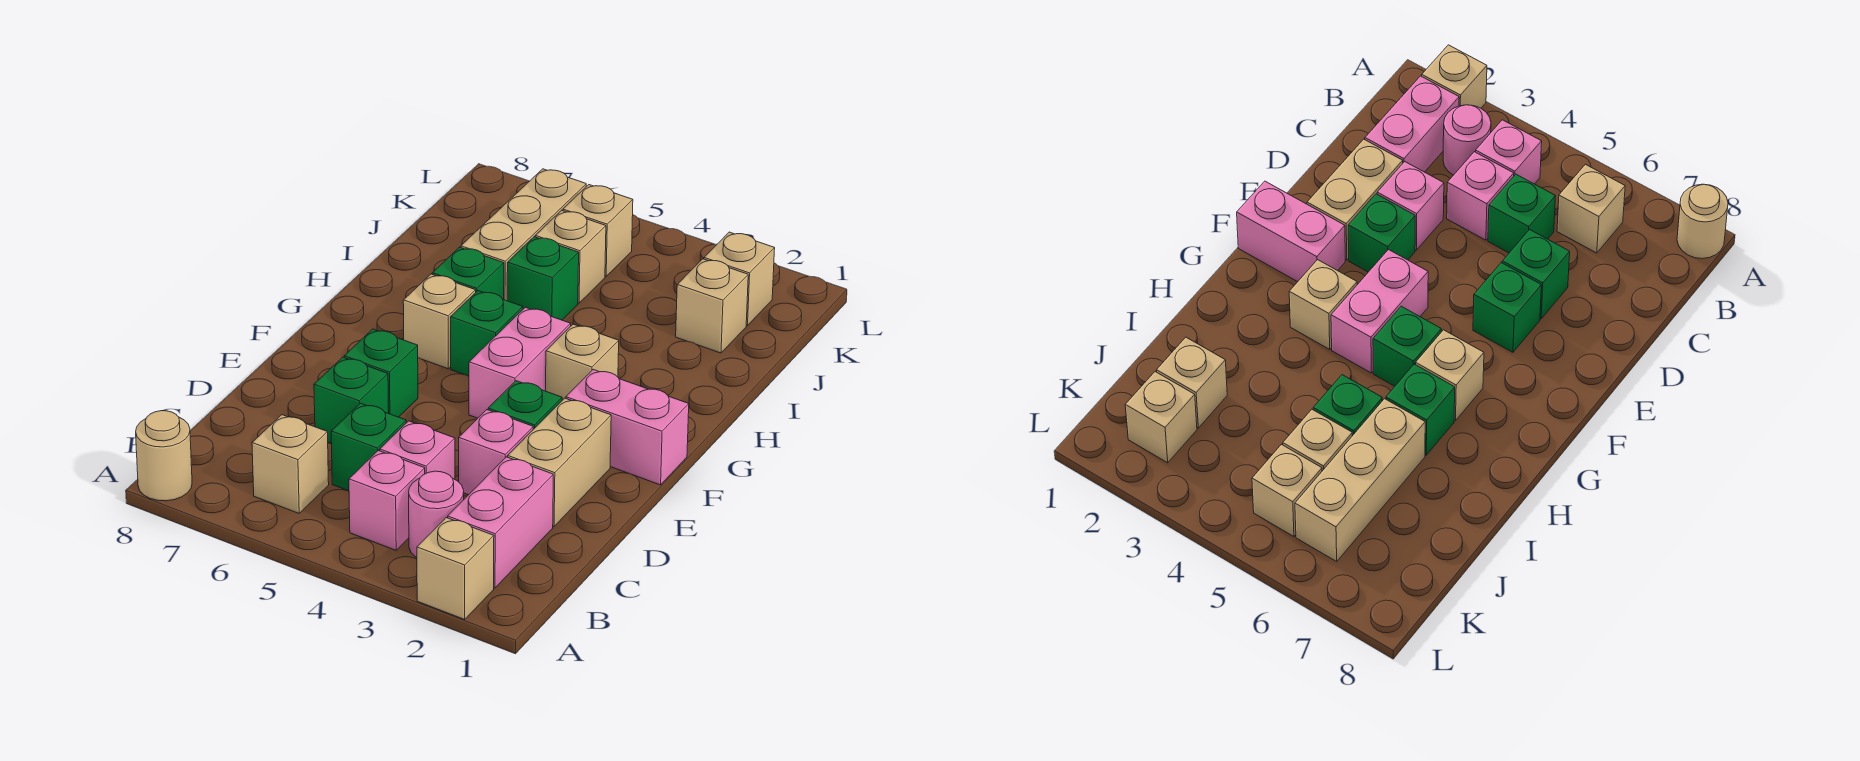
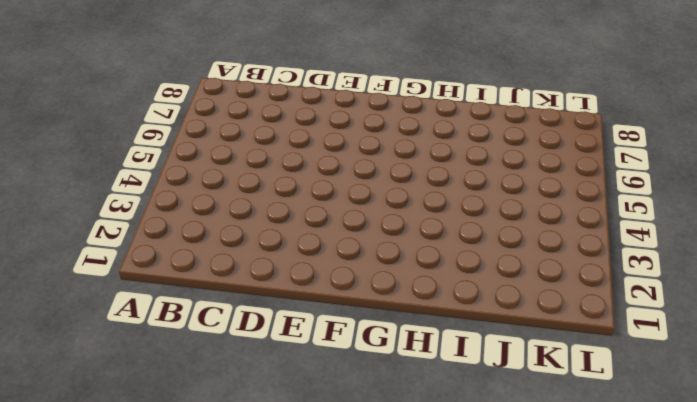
none -> tan 1x1 brick [417,518,494,619]
none -> tan 1x1 round brick [136,411,192,501]
none -> pink 1x2 brick [448,457,553,588]

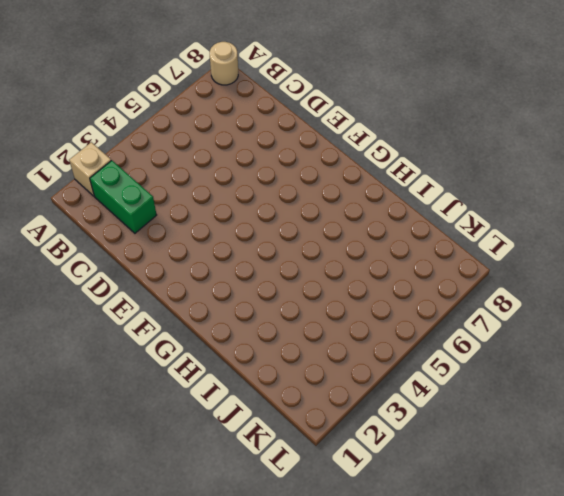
green 1x2 brick [90,161,156,233] -> pink 1x2 brick [448,457,553,588]
none -> pink 1x1 round brick [409,471,464,557]
none -> pink 1x1 brick [349,450,425,550]
none -> tan 1x1 brick [252,415,329,513]

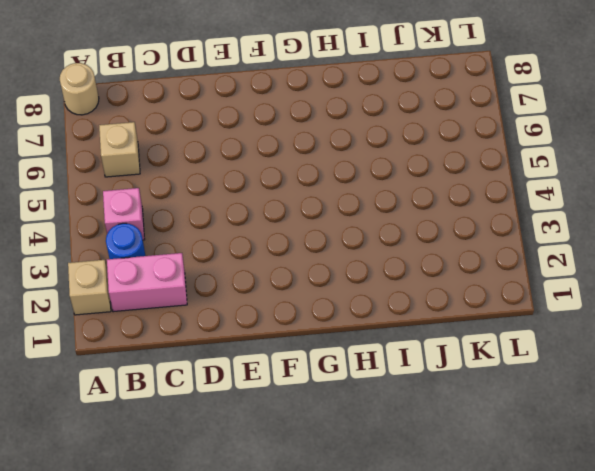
blue 1x1 round brick [106,223,145,259] -> pink 1x1 round brick [409,471,464,557]
none -> pink 1x1 brick [380,421,455,479]
none -> green 1x1 brick [331,403,406,491]
none -> tan 1x2 brick [508,398,611,527]

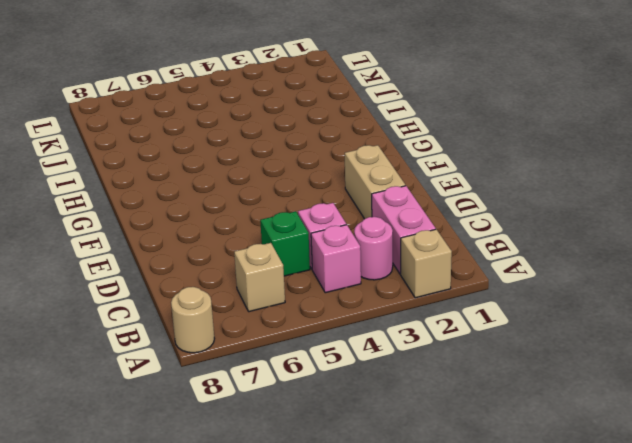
none -> pink 1x1 brick [459,410,533,495]
none -> green 1x1 brick [314,357,389,444]
none -> green 1x1 brick [488,381,562,429]

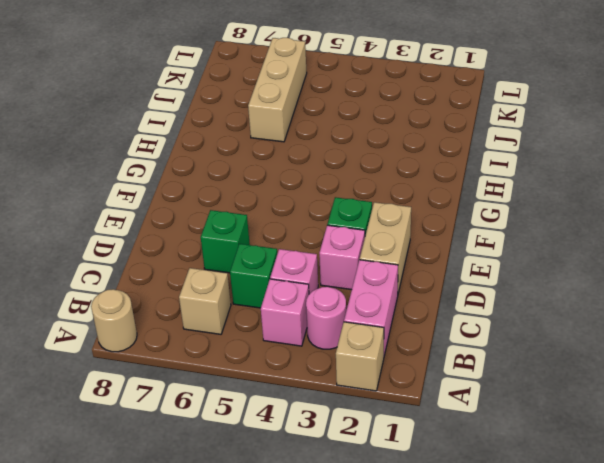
none -> green 1x1 brick [344,329,418,417]
none -> pink 1x2 brick [566,370,689,485]
none -> pink 1x2 brick [469,307,571,418]

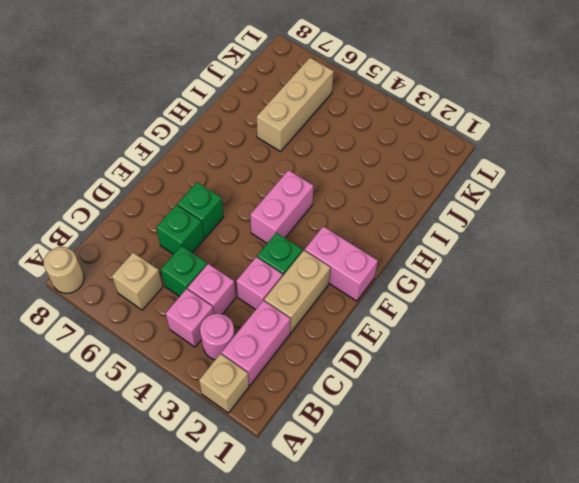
none -> tan 1x1 brick [546,324,619,400]
none -> green 1x1 brick [451,291,523,376]
none -> tan 1x1 brick [403,274,476,369]

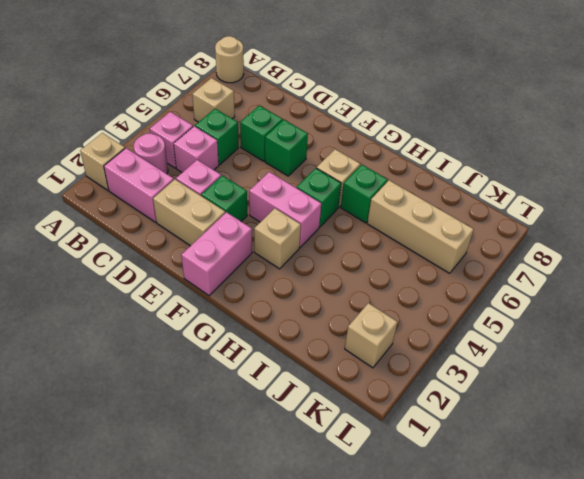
none -> green 1x1 brick [507,237,579,320]
none -> tan 1x1 brick [676,259,748,353]
none -> tan 1x1 brick [535,210,606,303]

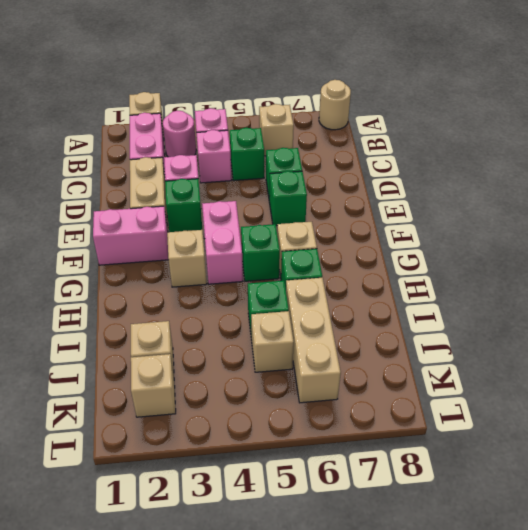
none -> tan 1x1 brick [563,185,633,276]

